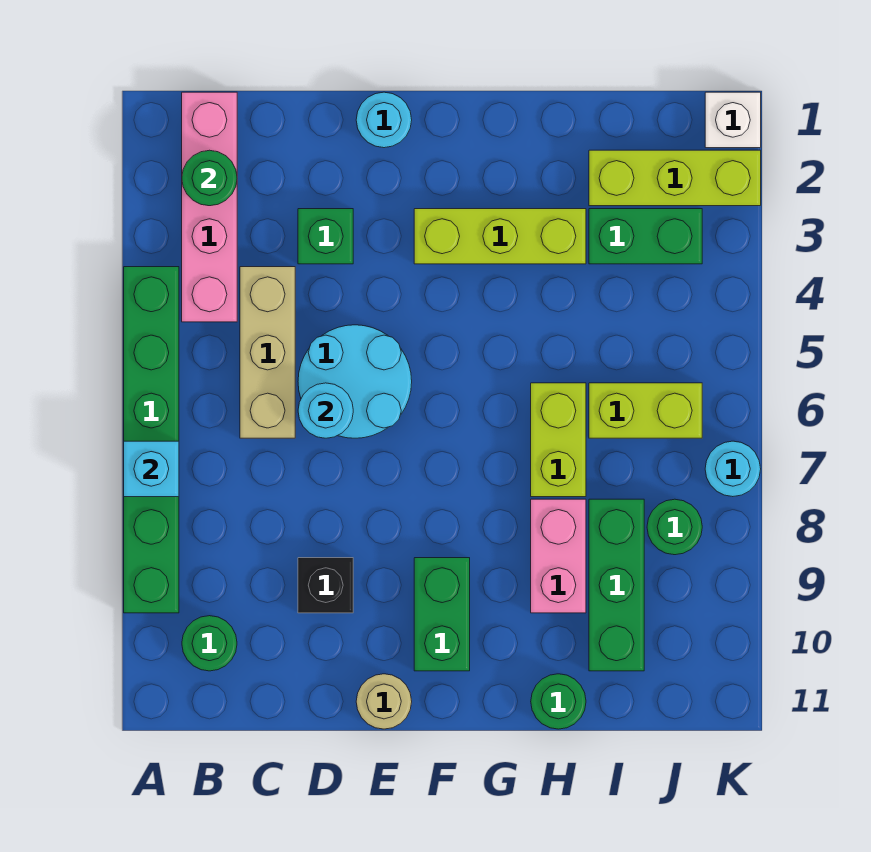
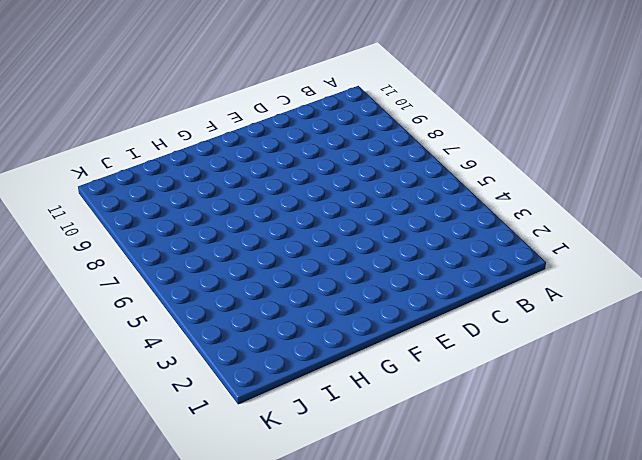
none -> green 1x6 brick [124,267,179,613]
none -> pink 1x4 brick [182,92,237,322]
none -> green 1x1 round brick [182,616,237,671]

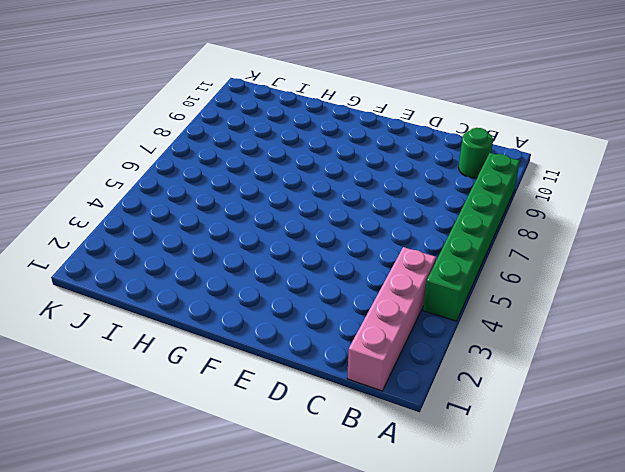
none -> tan 1x3 brick [240,267,295,438]
none -> green 1x1 brick [298,209,353,264]
none -> cyan 2x2 round brick [298,325,412,438]

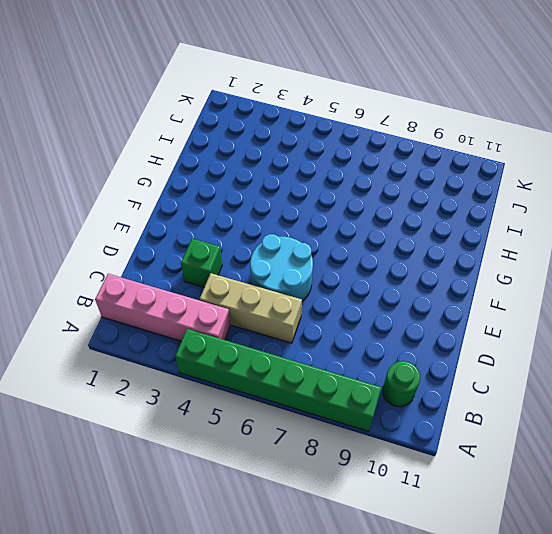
none -> black 1x1 brick [298,558,353,613]
none -> cyan 1x1 round brick [356,92,412,148]
none -> tan 1x1 round brick [356,674,412,729]

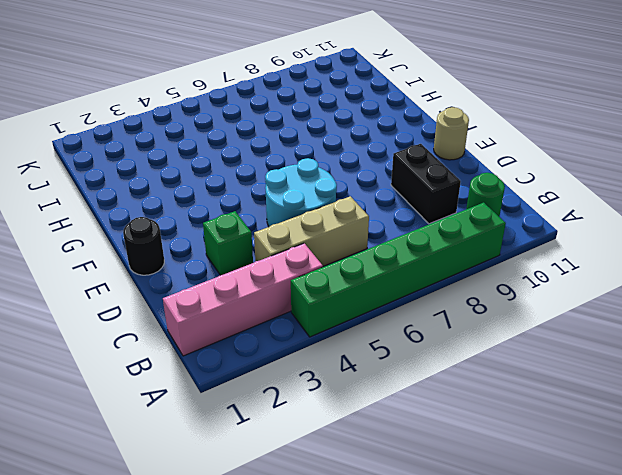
black 1x2 brick [391,144,461,224] -> black 1x1 brick [298,558,353,613]
black 1x1 round brick [123,217,164,275] -> cyan 1x1 round brick [356,92,412,148]
none -> lime 1x3 brick [414,209,586,264]
none -> green 1x2 brick [414,558,470,671]
none -> lime 1x2 brick [531,383,586,497]

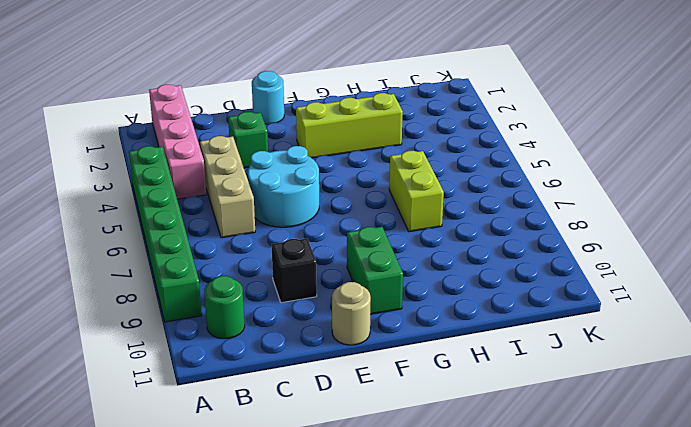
none -> pink 1x2 brick [531,499,586,613]
none -> green 1x1 round brick [531,674,586,729]
none -> lime 1x3 brick [589,150,761,206]

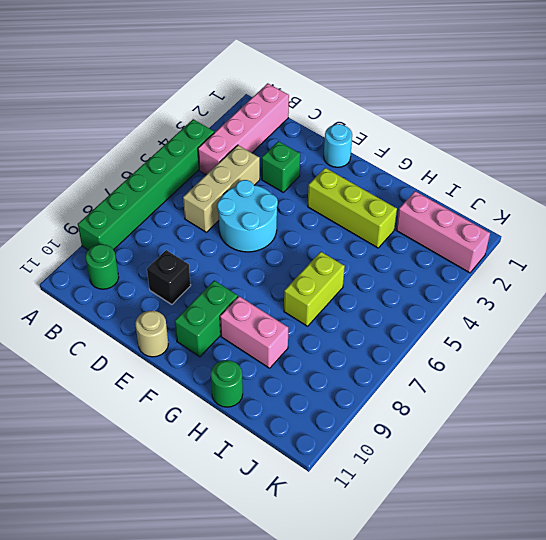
pink 1x2 brick [220,296,288,368] -> pink 1x2 brick turned to [531,499,586,613]
pink 1x3 brick [396,191,490,273] -> lime 1x3 brick [589,150,761,206]
none -> green 1x2 brick [589,209,702,264]
none -> lime 1x2 brick [589,383,702,438]
none -> green 1x3 brick [589,499,644,671]

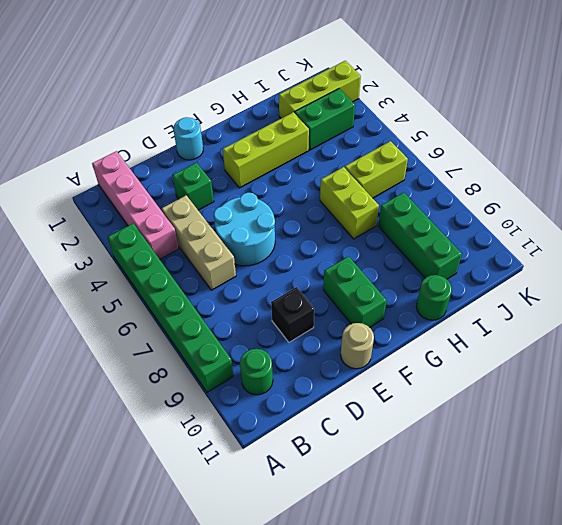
none -> pink 1x2 brick [531,499,586,613]
none -> green 1x1 round brick [647,499,702,555]
none -> white 1x1 brick [705,92,761,148]

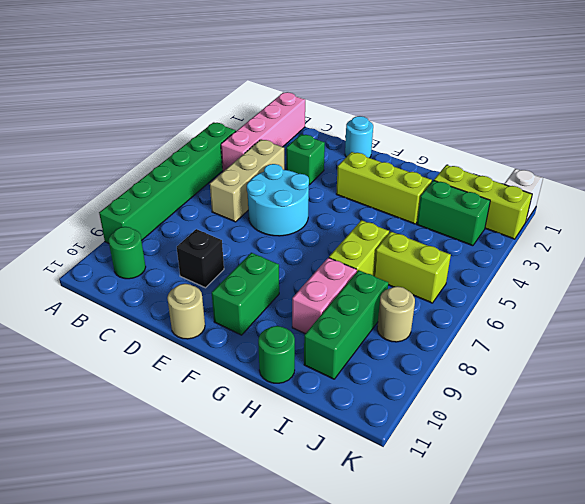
tan 1x1 round brick [377,286,415,342] -> green 1x1 round brick [647,499,702,555]
none -> cyan 1x1 round brick [705,441,761,497]
none -> cyan 1x1 brick [124,441,179,497]
none -> green 1x1 round brick [182,150,237,206]

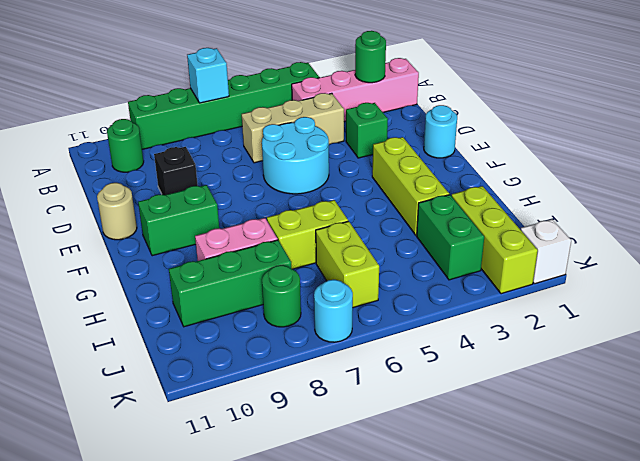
none -> green 1x1 round brick [531,674,586,729]
none -> cyan 1x1 round brick [298,383,353,438]

